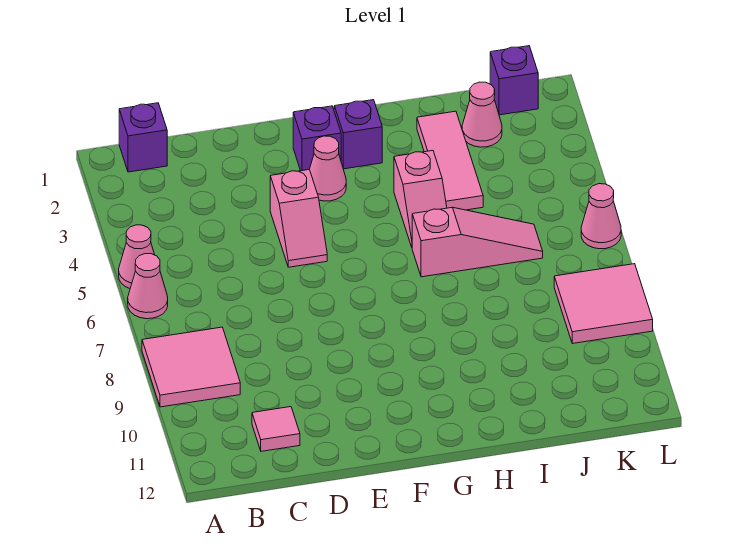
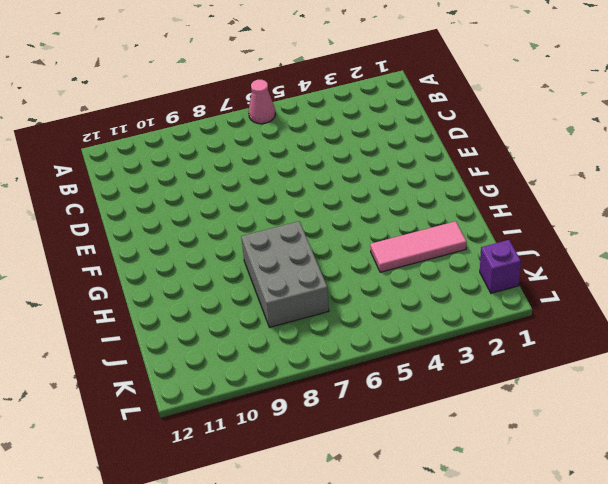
grey 2x3 brick [241,221,329,327] -> none
none -> pink 1x1 cone [119,225,155,288]
none -> pink 2x2 tile [142,327,240,407]
none -> purple 1x1 brick [119,103,167,172]

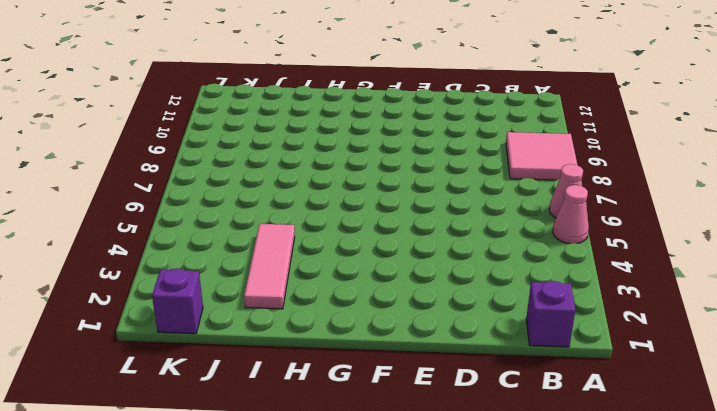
none -> pink 1x1 tile [252,407,300,451]
none -> pink 1x2 slope [270,169,327,267]
none -> purple 1x1 brick [293,106,341,171]

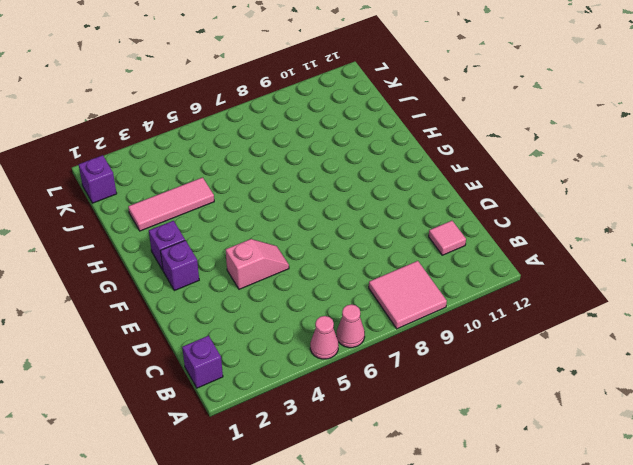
none -> pink 1x1 cone [310,136,346,201]
none -> pink 1x2 slope [394,151,447,247]
none -> pink 1x3 slope [412,207,543,277]

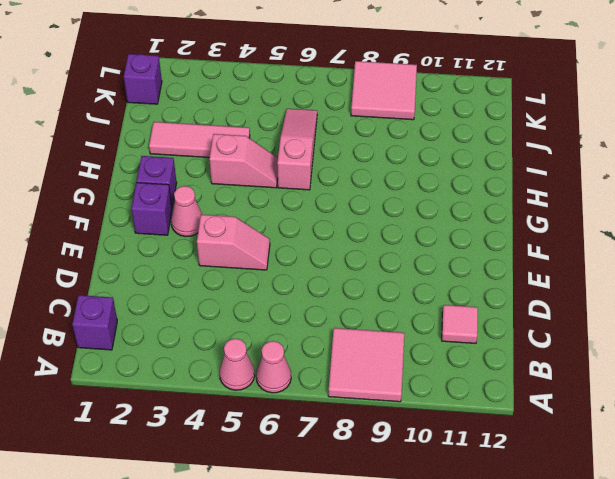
none -> pink 1x1 cone [462,82,502,147]
none -> pink 1x1 cone [581,184,621,249]

